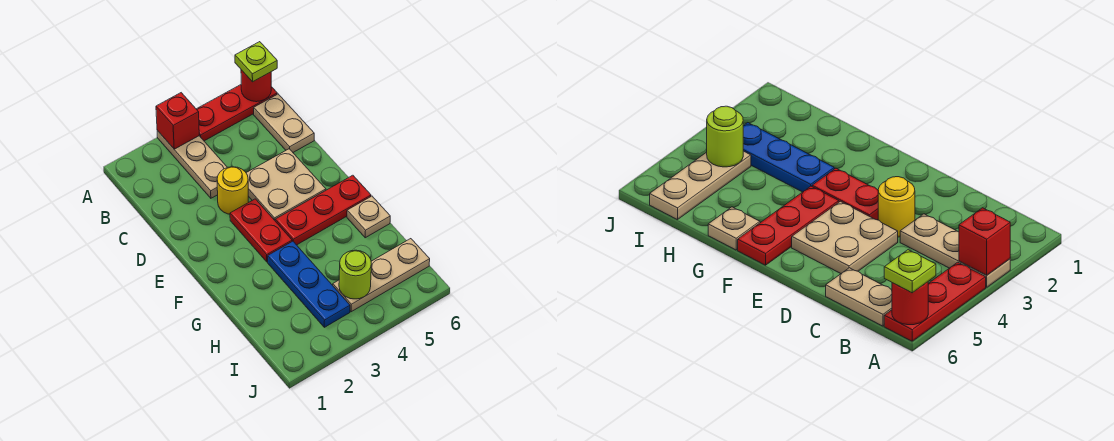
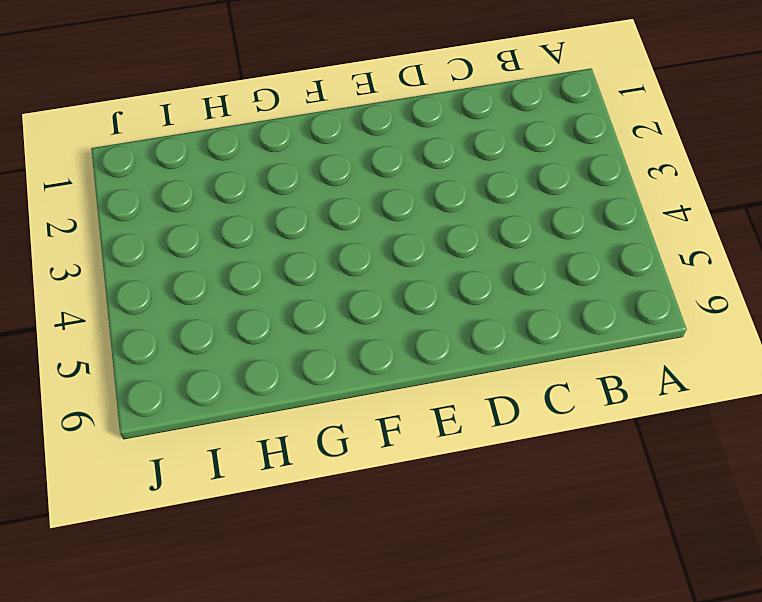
none -> tan 1x3 plate [157,131,227,198]
none -> red 1x3 plate [197,85,277,141]
none -> tan 1x2 plate [254,94,314,152]

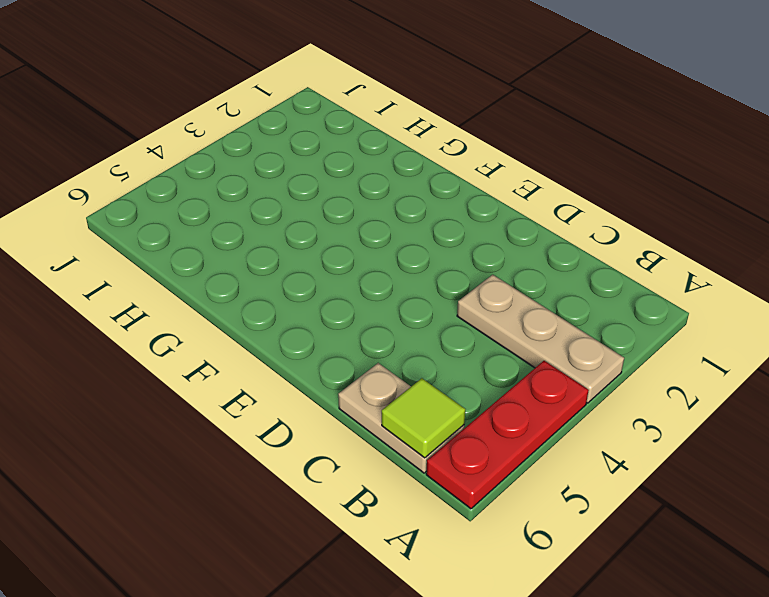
lime 1x1 tile [382,378,465,458] -> none
none -> yellow 1x1 round brick [217,167,249,214]
none -> tan 2x2 plate [246,149,326,220]
none -> red 1x2 plate [230,199,292,262]

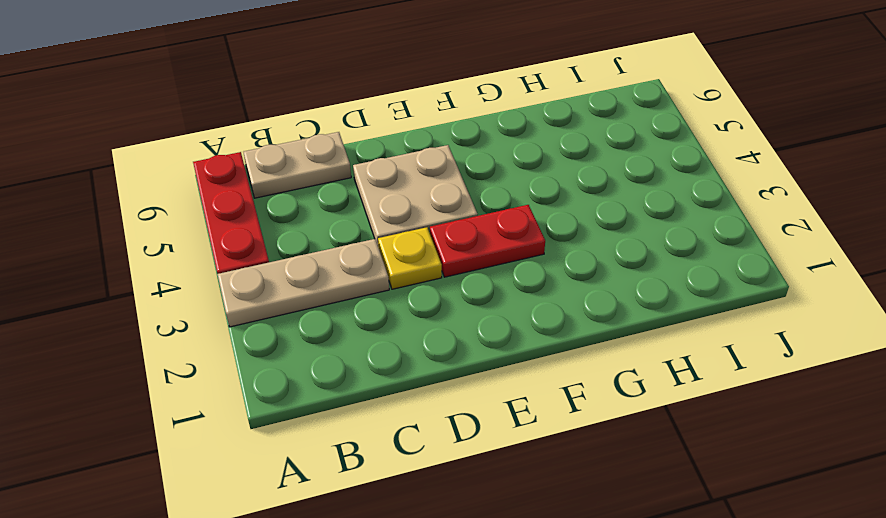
yellow 1x1 plate [378,227,442,289] -> yellow 1x1 round brick [217,167,249,214]
none -> red 1x3 plate [275,175,371,245]
none -> blue 1x3 plate [268,241,350,327]
none -> tan 1x1 plate [347,196,390,238]

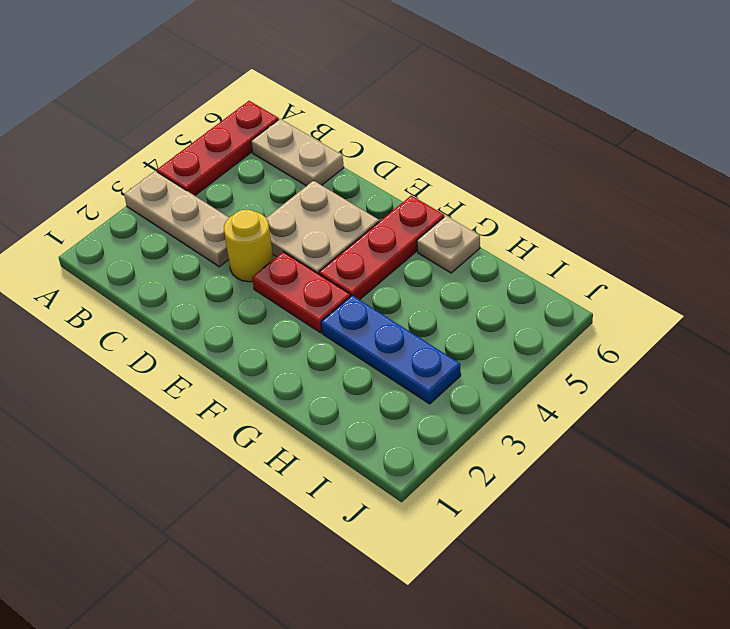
none -> tan 1x3 plate [333,239,430,312]
none -> red 1x1 brick [156,93,199,149]
none -> red 1x1 round brick [241,70,271,102]

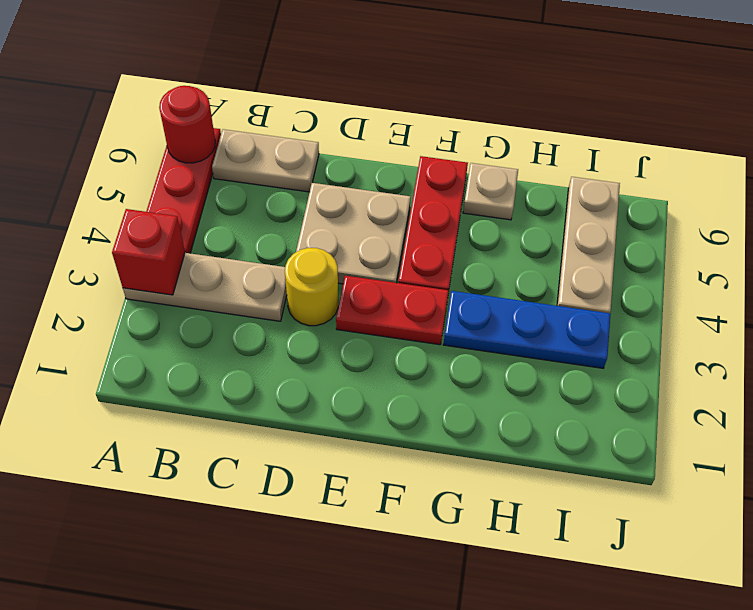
none -> lime 1x1 round brick [339,250,371,299]
none -> lime 1x1 plate [235,42,277,82]

